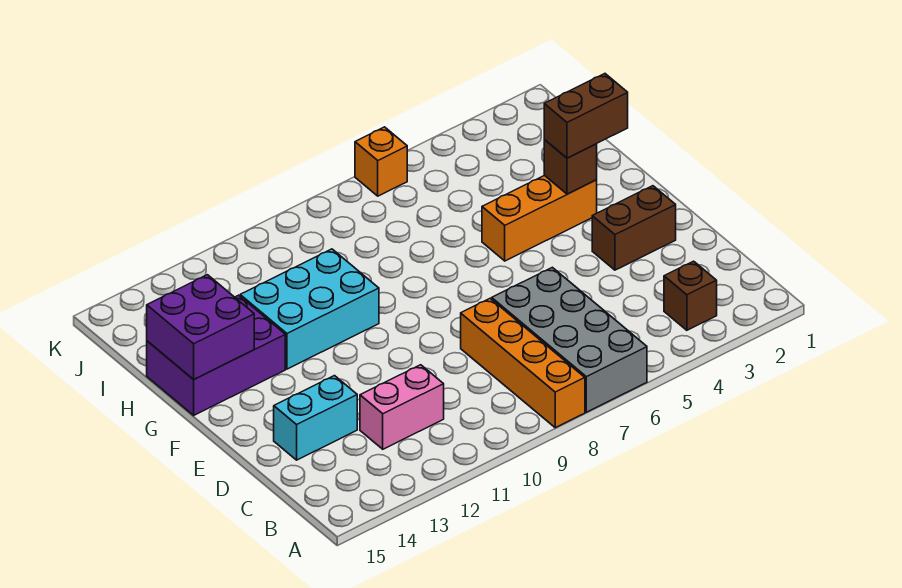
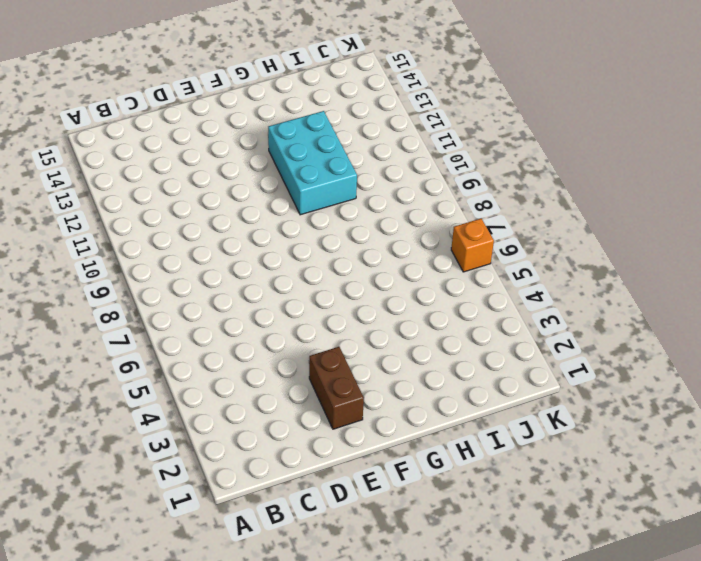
none -> grey 2x4 brick [492,267,647,412]
none -> orange 1x4 brick [461,299,585,428]
none -> brown 1x1 brick [664,261,717,330]

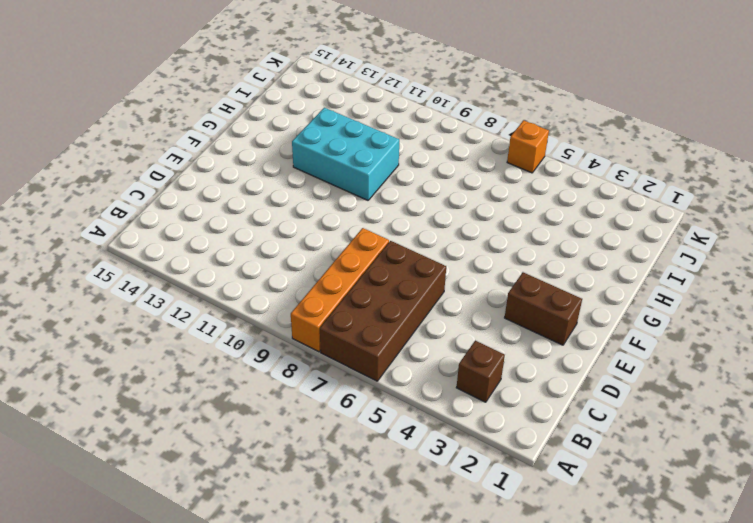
brown 2x4 brick [320,241,446,381] -> grey 2x4 brick [492,267,647,412]
none -> pink 1x2 brick [360,365,444,449]
none -> cyan 1x2 brick [274,376,357,460]
none -> orange 1x3 brick [482,175,597,261]

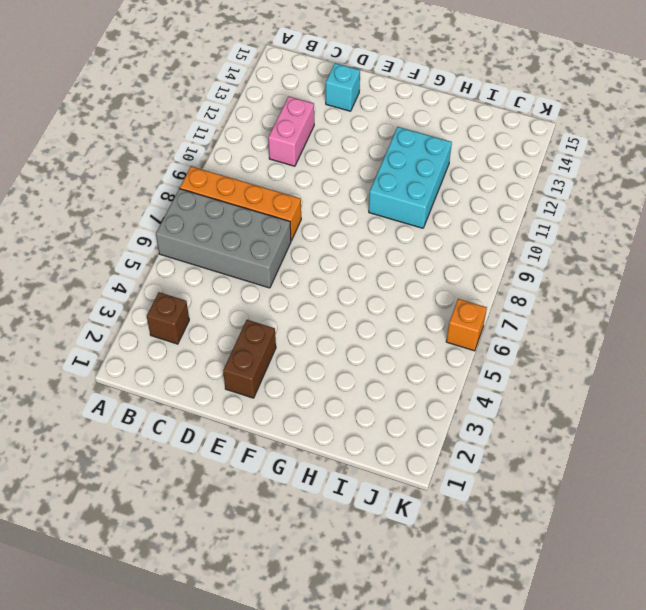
cyan 1x1 brick [326,63,360,111] -> cyan 1x2 brick [274,376,357,460]
none -> orange 1x3 brick [482,175,597,261]
none -> purple 2x3 brick [147,295,285,415]
none -> brown 1x1 brick [544,140,597,194]

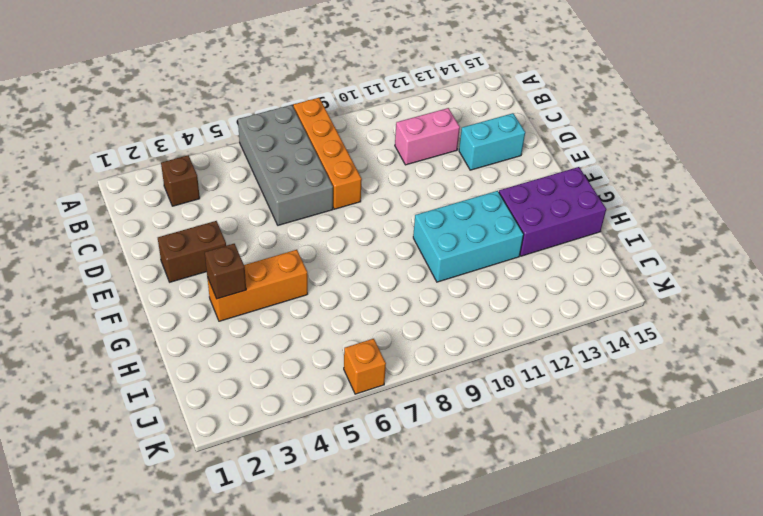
none -> purple 2x2 brick [147,275,254,379]
none -> brown 1x2 brick [544,74,628,158]

